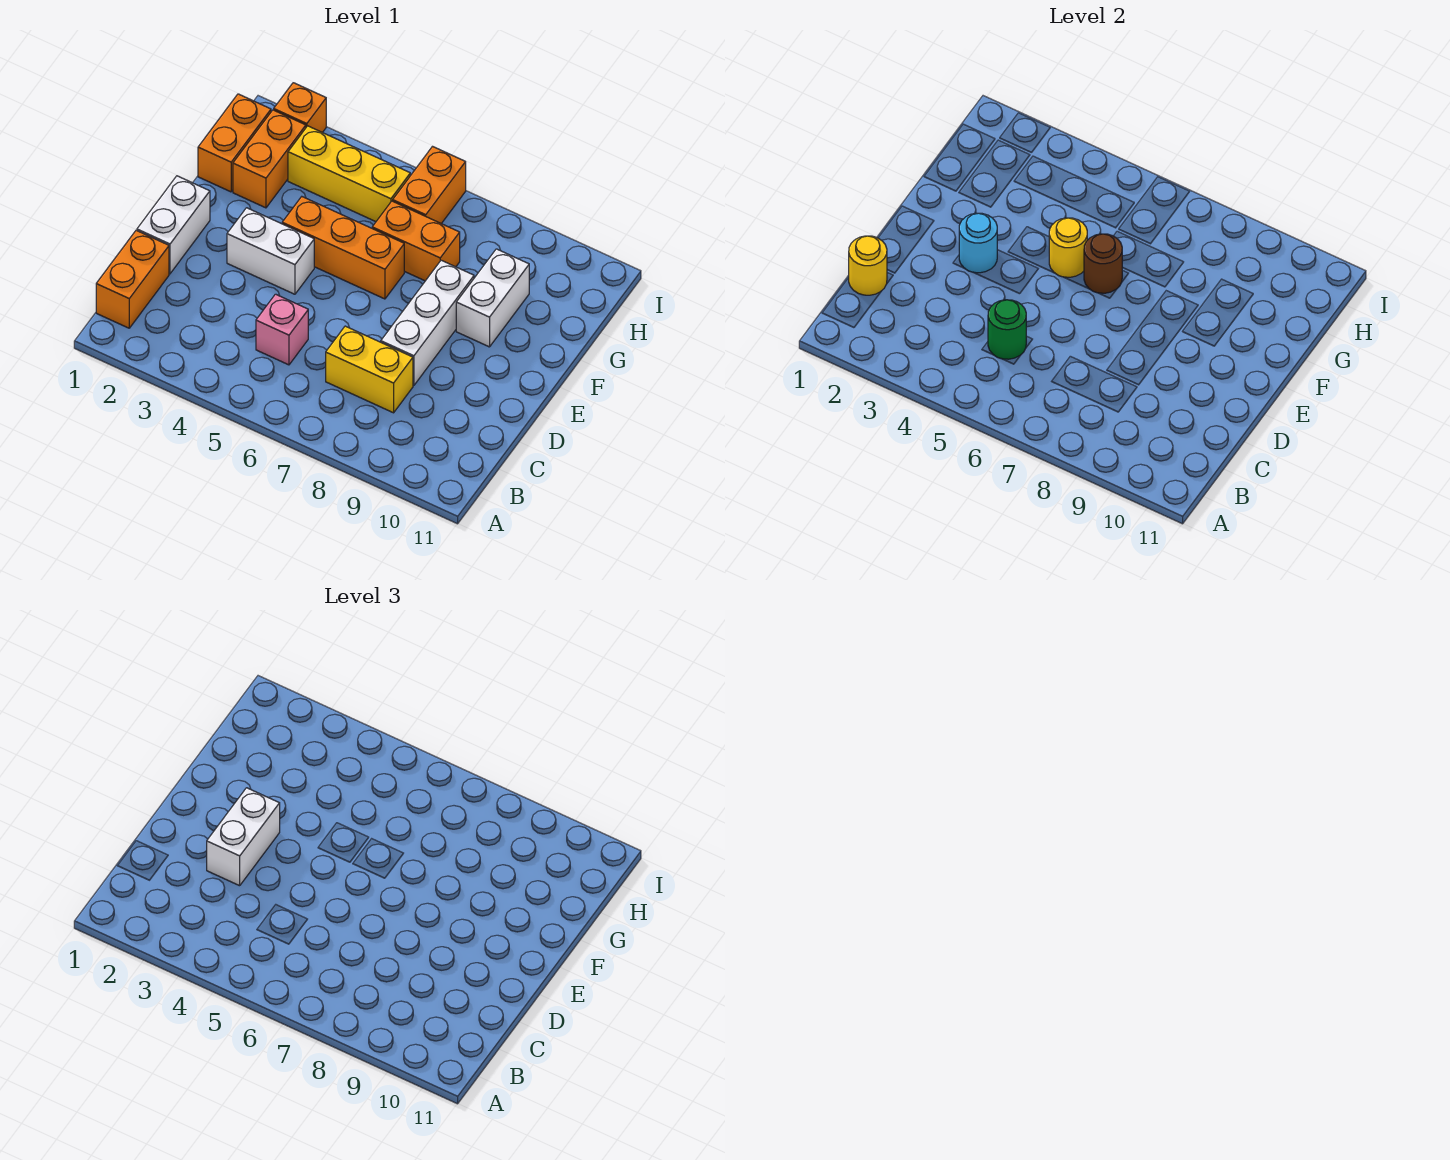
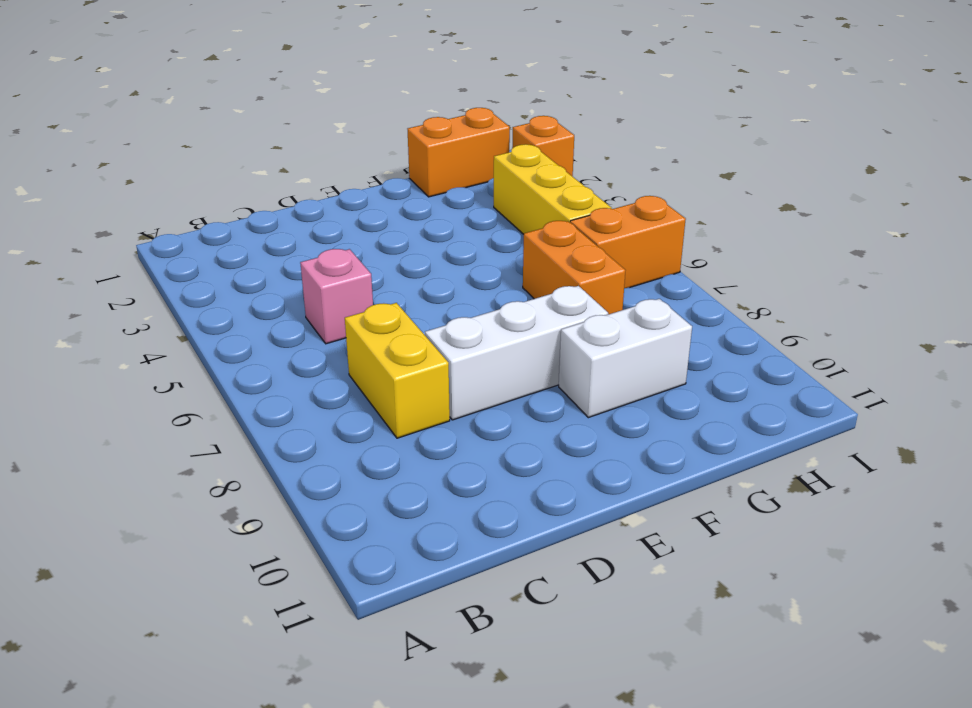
none -> orange 1x2 brick [96,231,169,328]
none -> white 1x2 brick [137,176,210,274]
none -> white 1x2 brick [227,208,314,294]

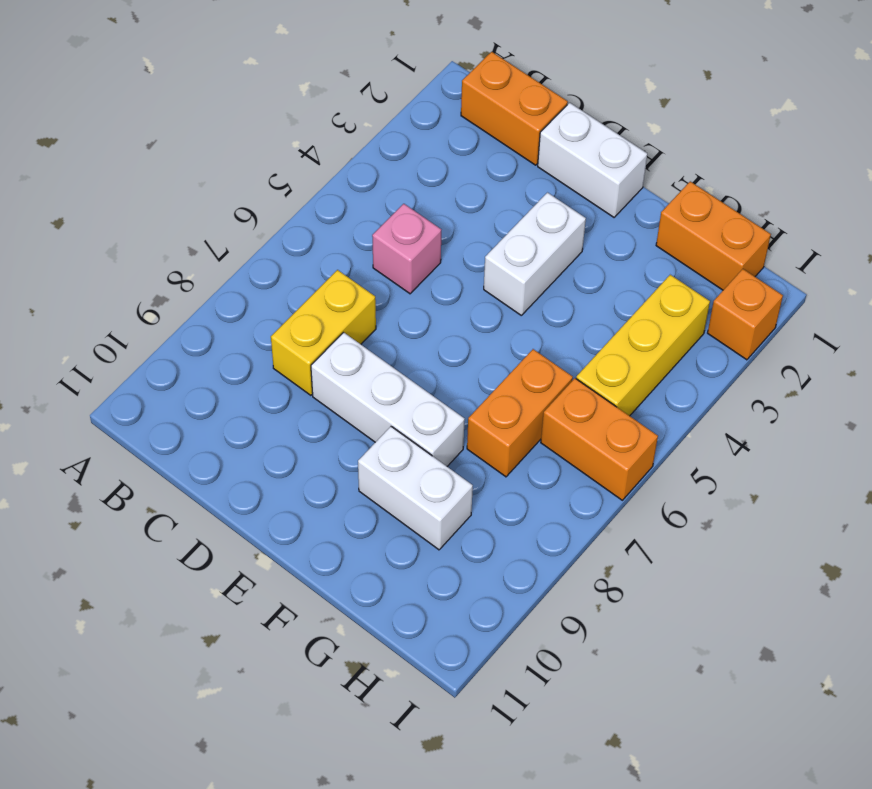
none -> orange 1x3 brick [282,197,404,299]
none -> orange 1x2 brick [233,110,306,208]
none -> yellow 1x1 round brick [849,236,887,295]

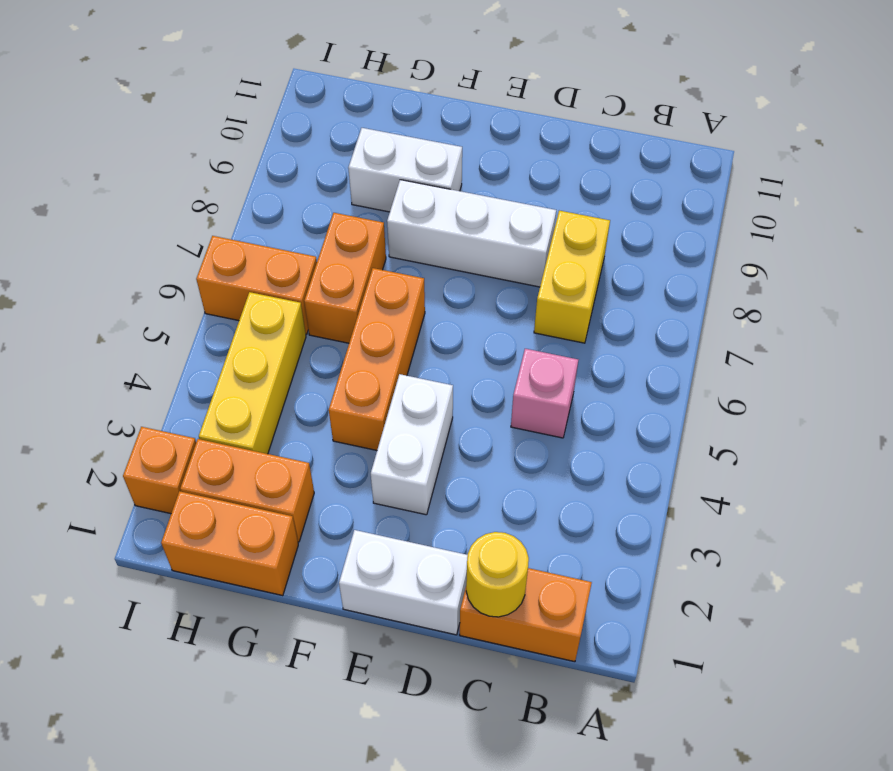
none -> green 1x1 round brick [988,300,1026,359]
none -> cyan 1x1 round brick [959,213,997,273]
none -> yellow 1x1 round brick [1049,218,1087,277]

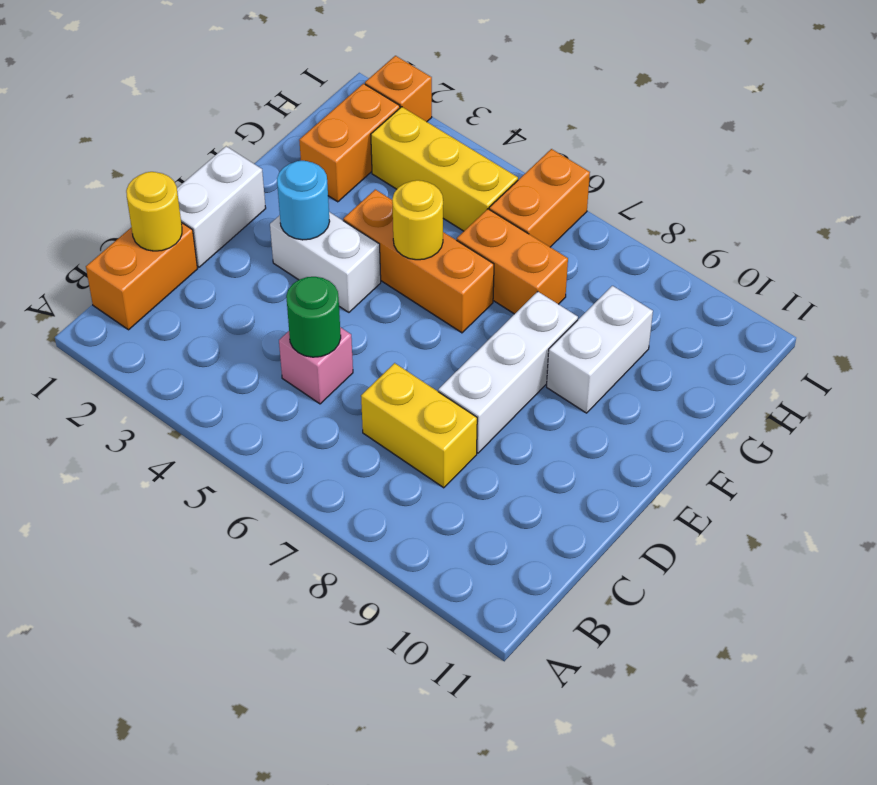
none -> orange 1x2 brick [198,94,271,192]
none -> brown 1x1 round brick [1084,234,1122,293]
none -> white 1x2 brick [207,788,280,886]

